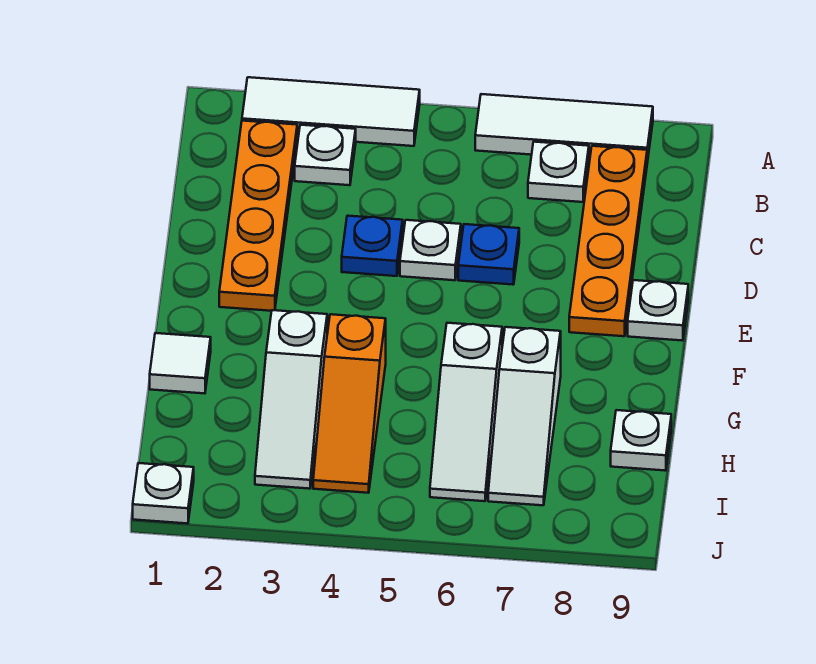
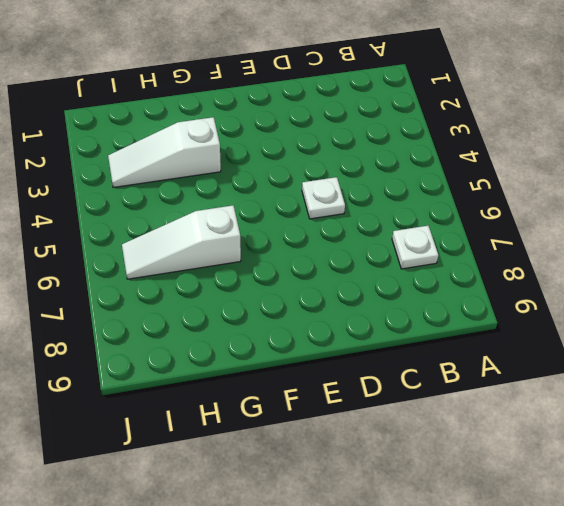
none -> white 1x3 tile [242,77,420,146]
none -> white 1x3 tile [475,94,653,162]
none -> orange 1x4 plate [219,121,297,311]

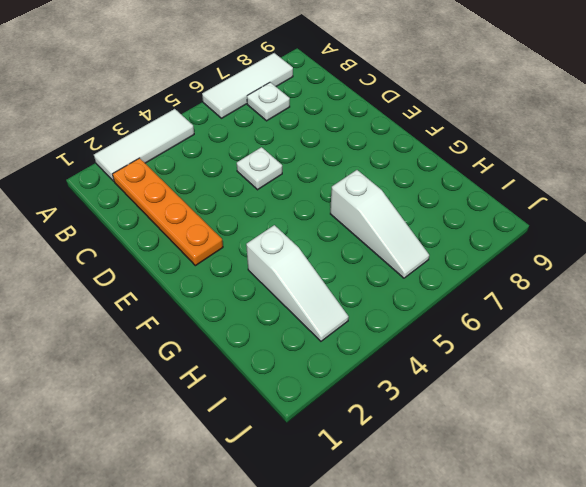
none -> white 1x1 plate [295,125,356,185]
none -> orange 1x4 plate [569,146,647,336]
none -> blue 1x1 plate [342,216,403,276]

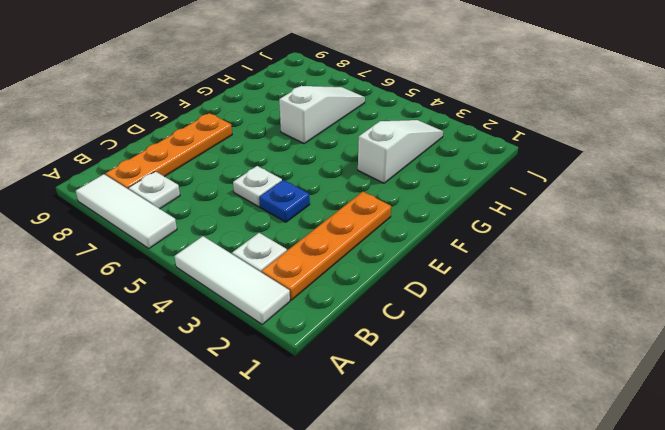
none -> blue 1x1 plate [458,224,519,285]
none -> white 1x1 plate [628,280,688,341]
none -> white 1x1 tile [150,333,211,393]

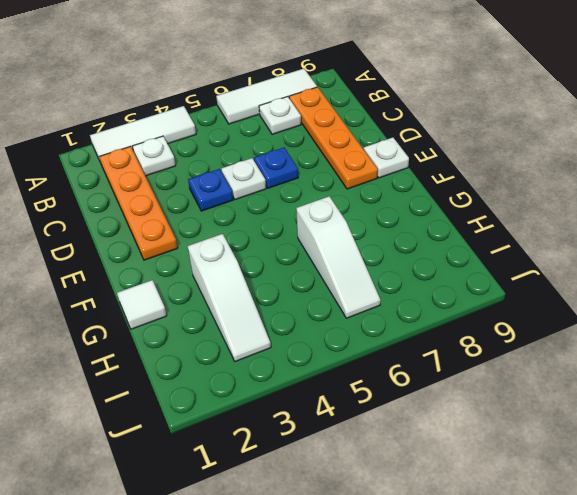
none -> orange 1x3 slope [313,314,386,493]
none -> white 1x3 slope [488,327,561,505]
none -> white 1x1 plate [611,410,671,471]

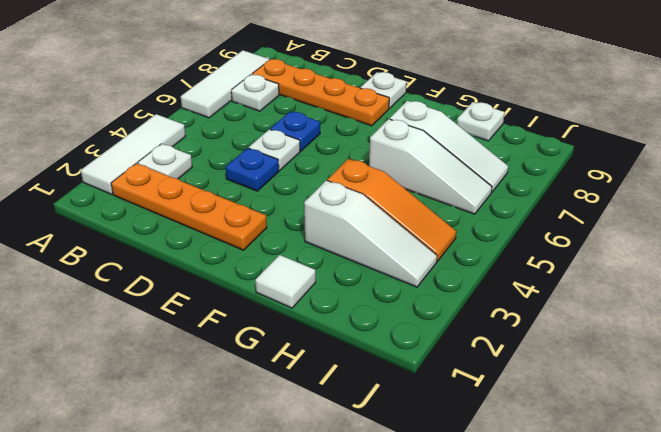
none -> white 1x1 plate [133,463,194,524]

